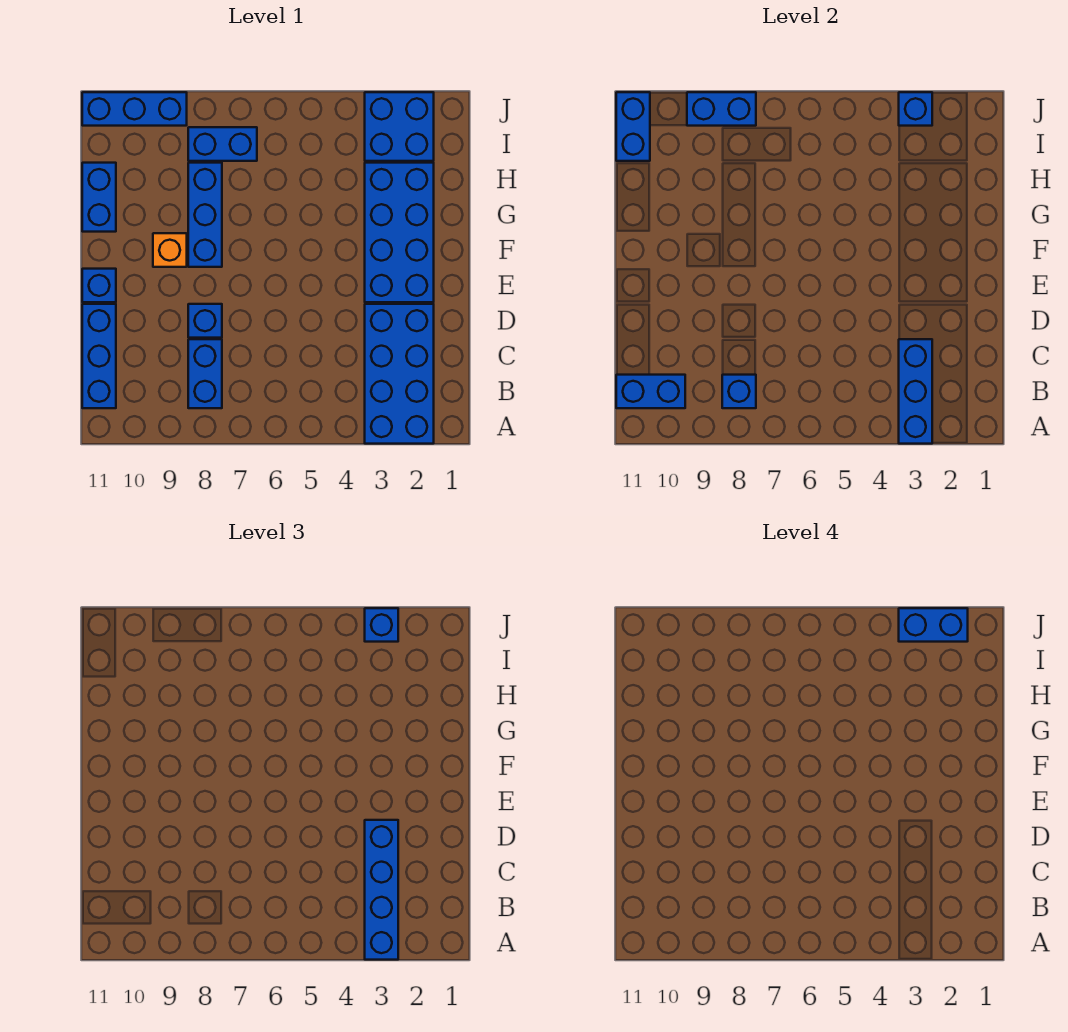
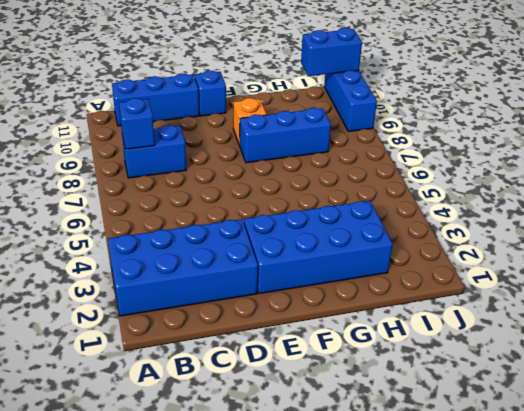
none -> blue 1x1 brick [188,304,222,338]
none -> blue 1x2 brick [82,163,116,232]
none -> blue 2x2 brick [365,92,434,161]

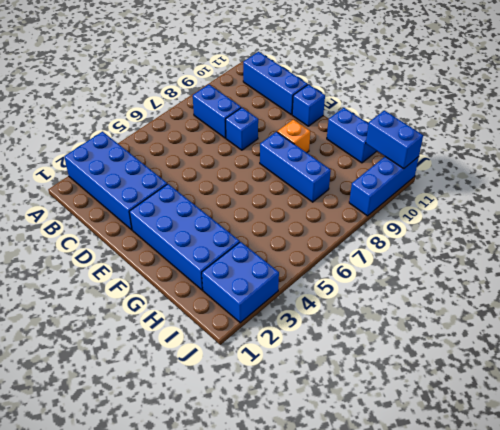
none -> blue 1x2 brick [188,127,257,161]
none -> blue 1x3 brick [899,339,932,444]
none -> blue 1x1 brick [722,375,756,408]

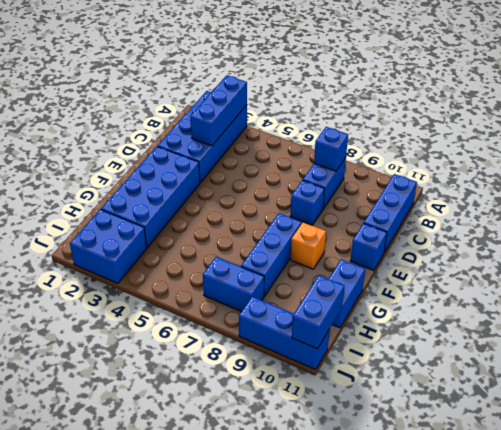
none -> blue 1x2 brick [616,375,685,408]
none -> blue 1x1 brick [899,92,932,126]
none -> blue 1x2 brick [687,92,756,126]

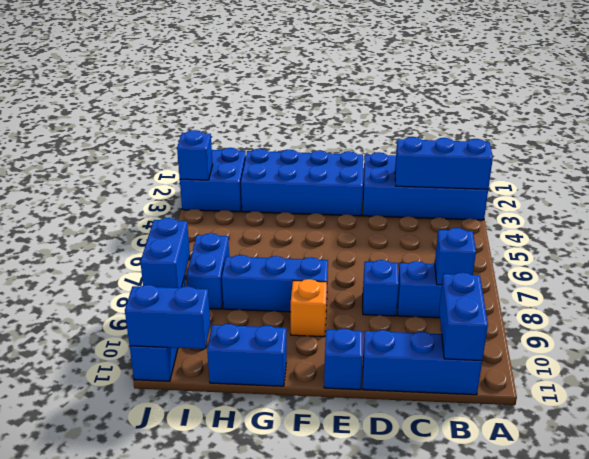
none -> blue 1x4 brick [365,820,398,960]
none -> blue 1x1 brick [365,608,398,642]
none -> blue 1x2 brick [899,608,968,642]

